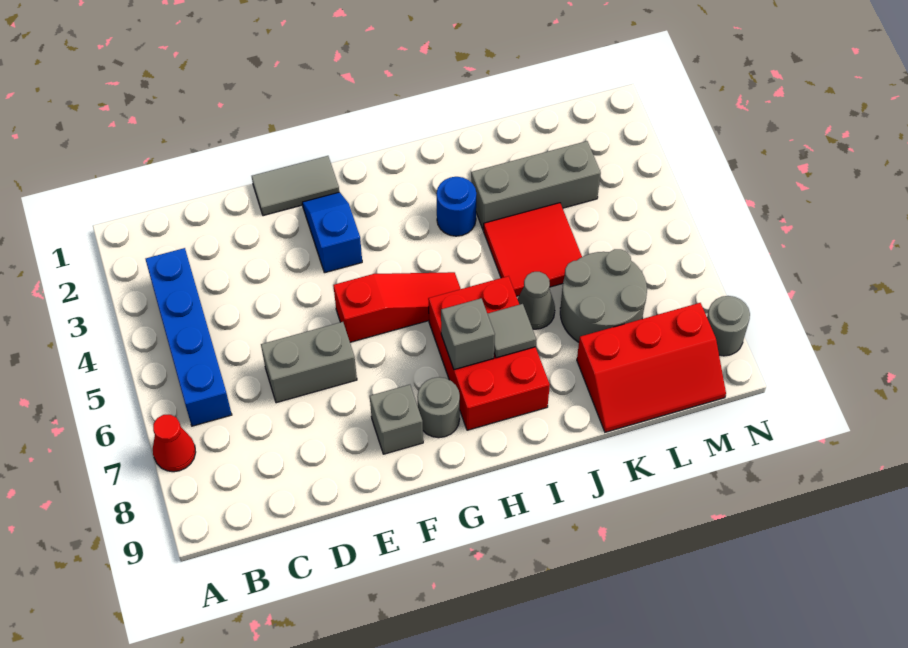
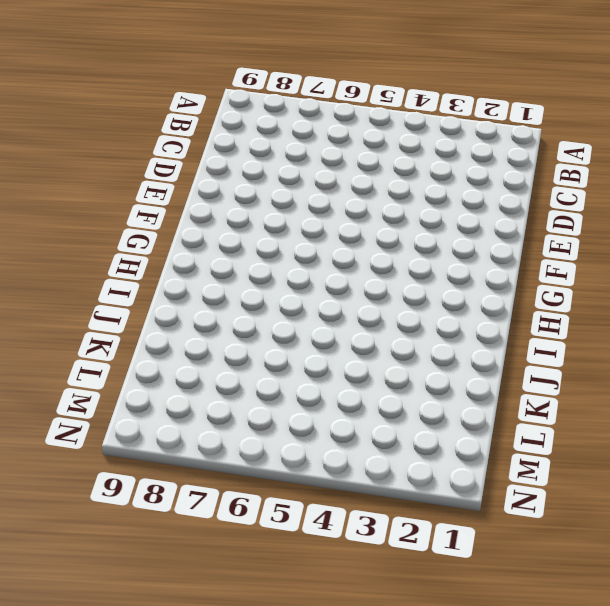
none -> red 1x1 cone [153,415,196,472]
none -> blue 1x4 brick [146,248,232,426]
none -> grey 1x2 brick [261,322,357,403]

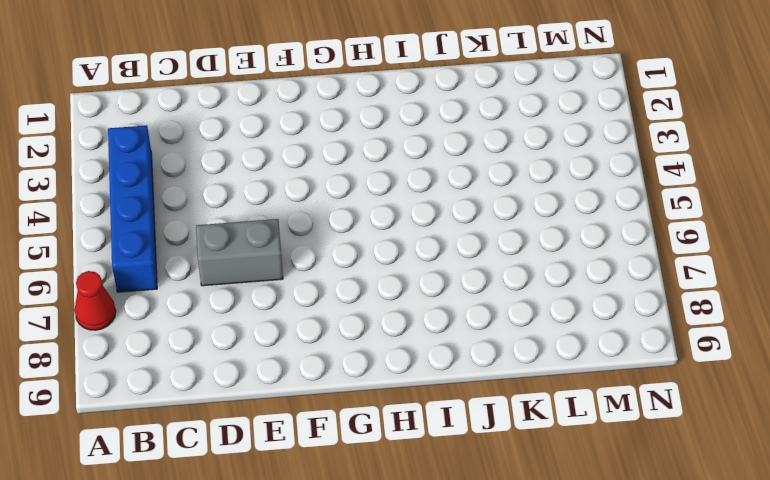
none -> grey 1x2 tile [252,156,339,216]
none -> blue 1x2 slope [302,192,362,273]
none -> red 1x3 slope [333,272,461,342]

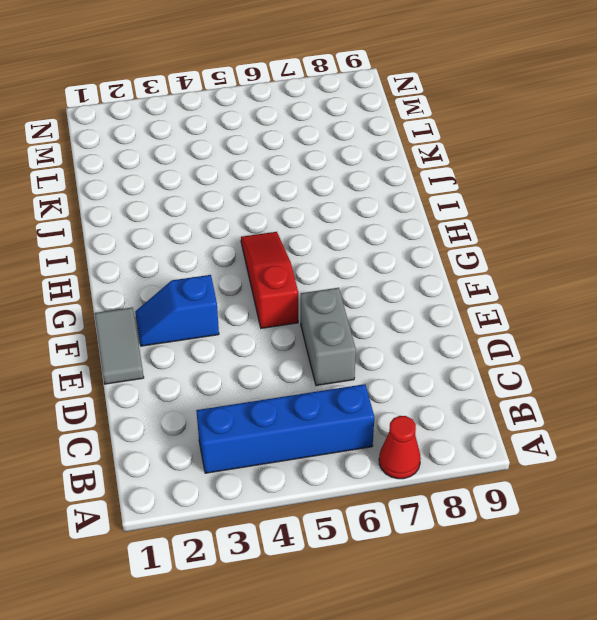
none -> grey 1x1 brick [370,385,423,454]
none -> grey 1x1 round brick [417,377,460,438]
none -> red 2x3 brick [428,276,550,430]

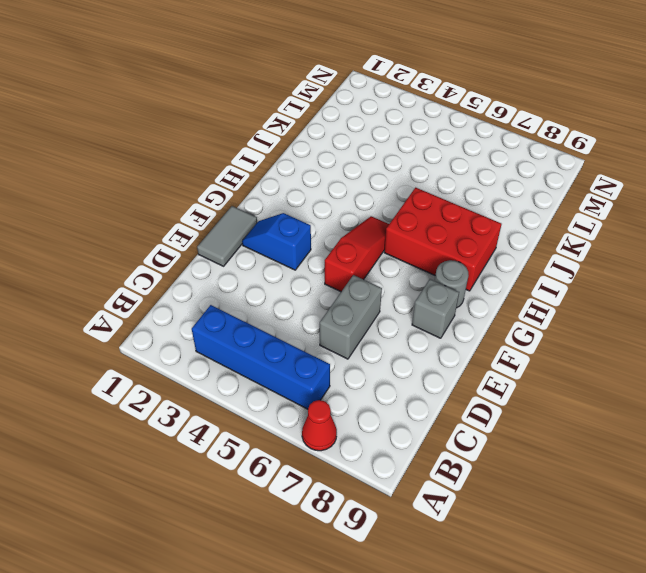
none -> blue 1x1 round brick [437,177,476,236]
none -> grey 1x3 brick [471,141,601,230]
none -> red 2x2 tile [483,203,582,296]

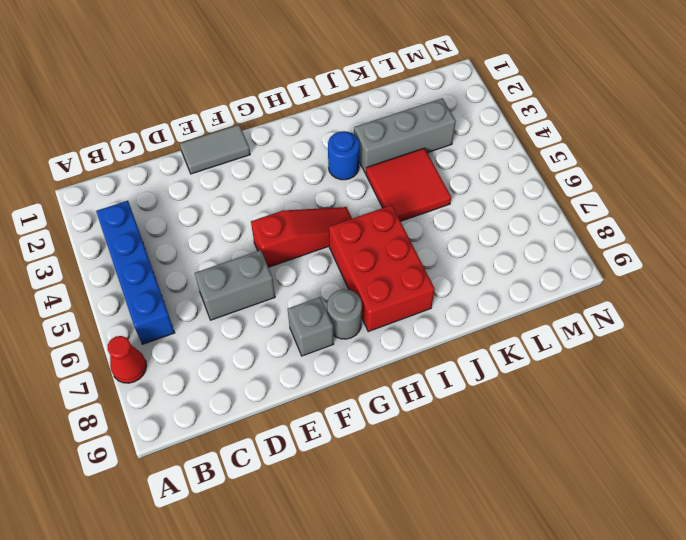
none -> blue 1x2 slope [302,192,362,273]
none -> grey 1x1 cone [518,272,555,329]
none -> grey 2x2 round brick [560,249,647,342]

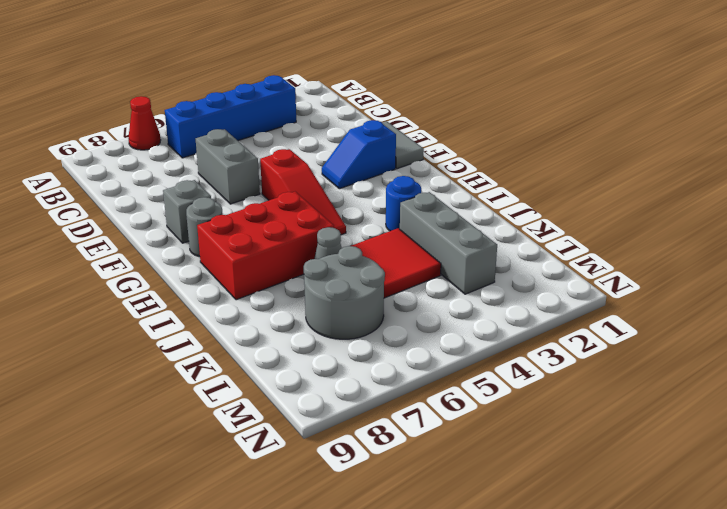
blue 1x2 slope [322,120,396,189] -> blue 1x2 slope turned to [302,192,362,273]
none -> red 2x3 slope [577,303,726,432]
none -> grey 1x1 round brick [707,296,750,356]
none -> grey 1x1 brick [441,298,495,370]

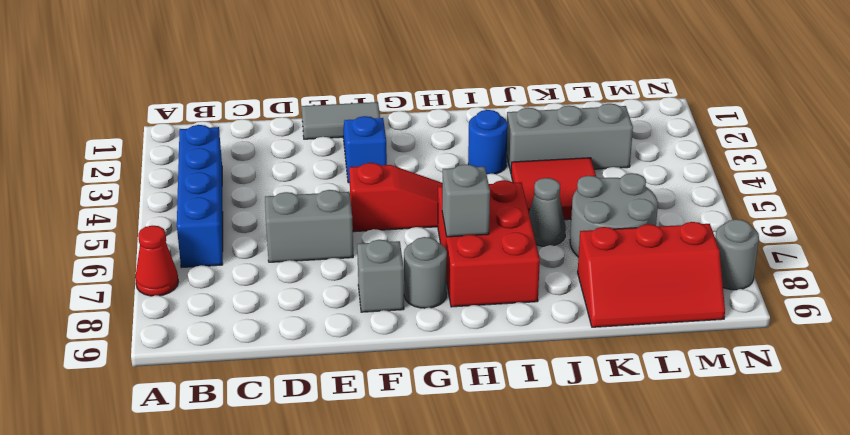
none -> grey 1x1 tile [487,304,536,358]

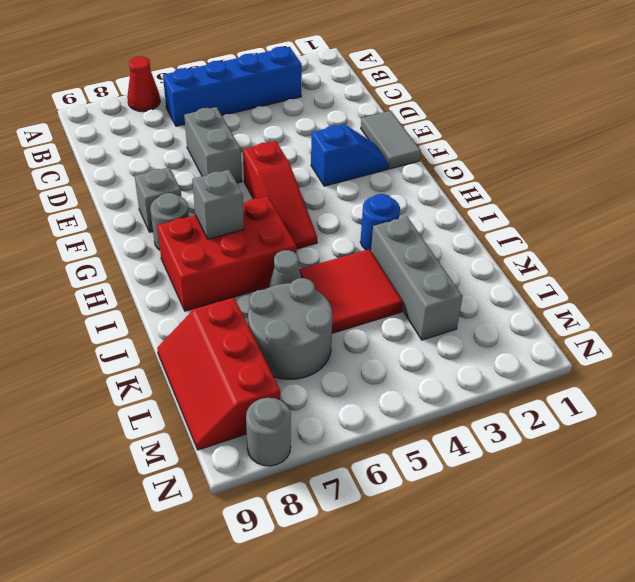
none -> grey 1x1 tile [487,304,536,358]

